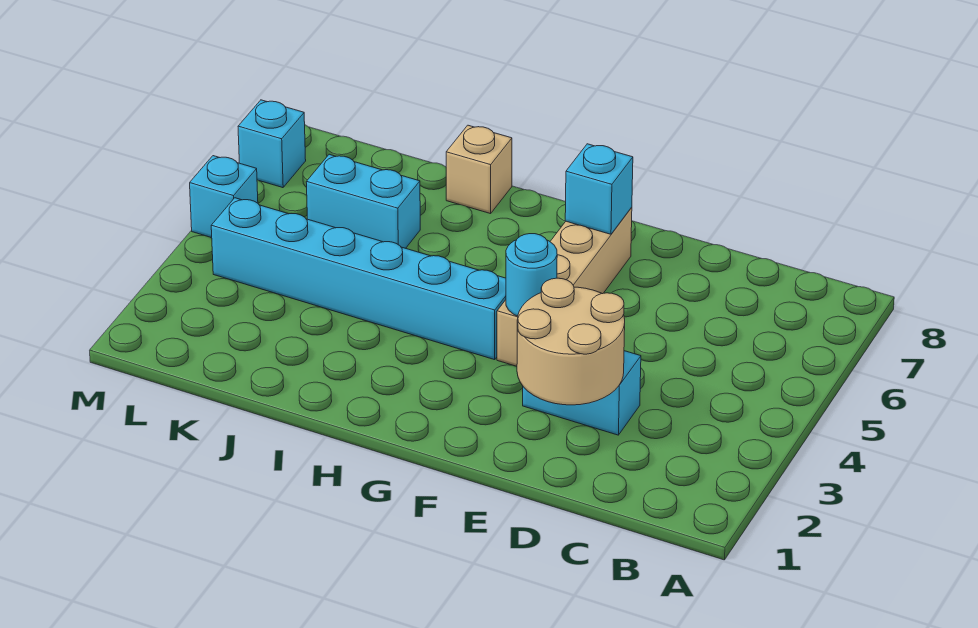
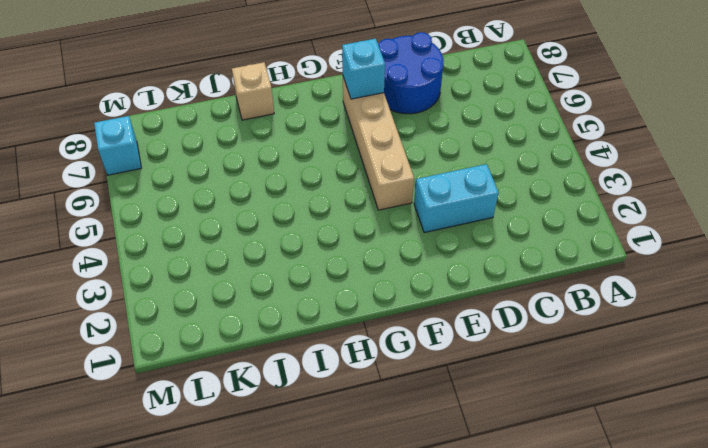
blue 2x2 round brick [378,32,444,114] -> none
none -> cyan 1x6 brick [211,198,506,360]
none -> cyan 1x2 brick [306,154,420,248]

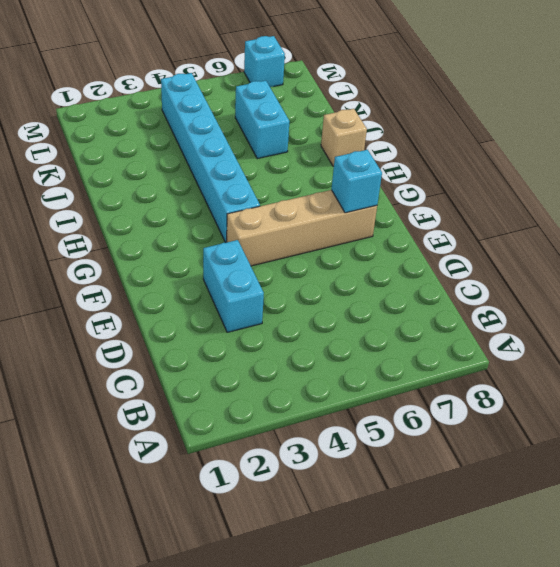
none -> cyan 1x1 brick [190,156,258,238]
none -> tan 2x2 round brick [517,278,625,405]

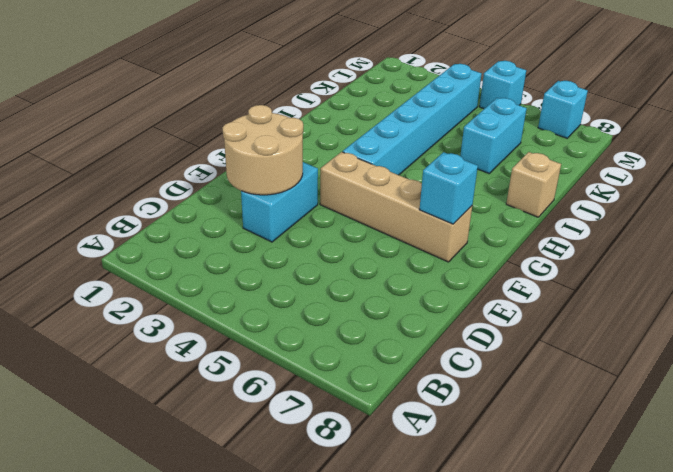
none -> cyan 1x1 round brick [506,234,557,316]

